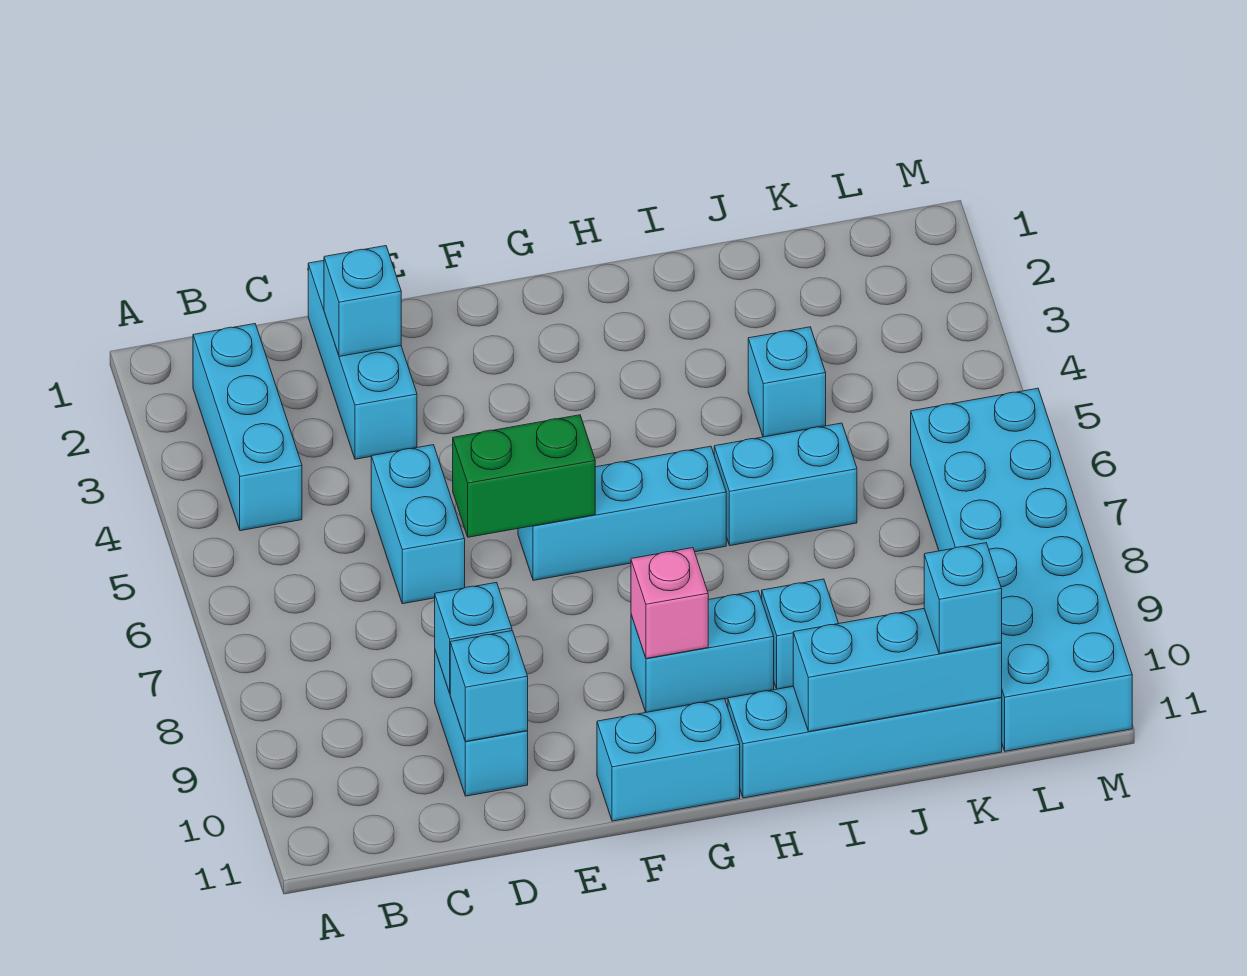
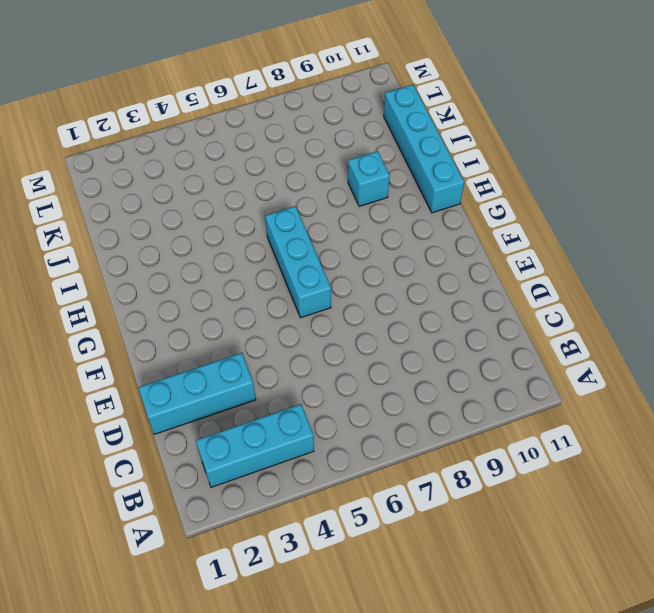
none -> cyan 1x2 brick [371,445,465,604]
none -> cyan 1x2 brick [435,651,528,796]
none -> cyan 1x2 brick [597,699,740,821]

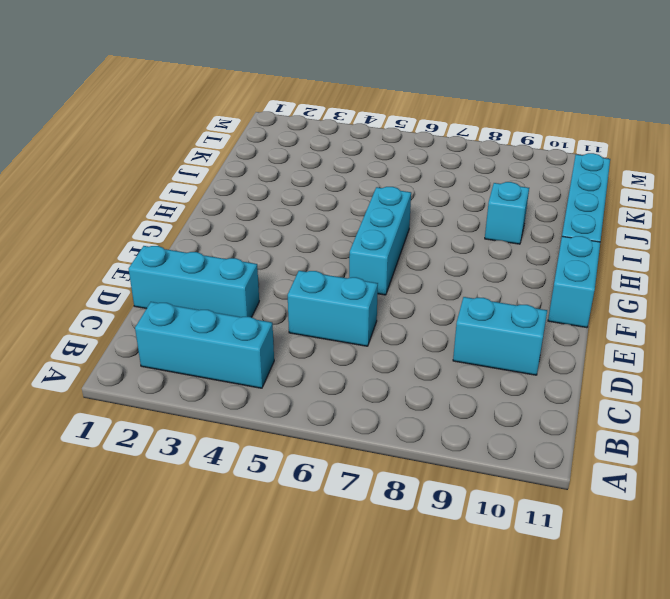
none -> cyan 1x2 brick [631,591,774,712]
none -> cyan 1x2 brick [714,423,857,546]
none -> cyan 1x1 brick [748,327,826,437]

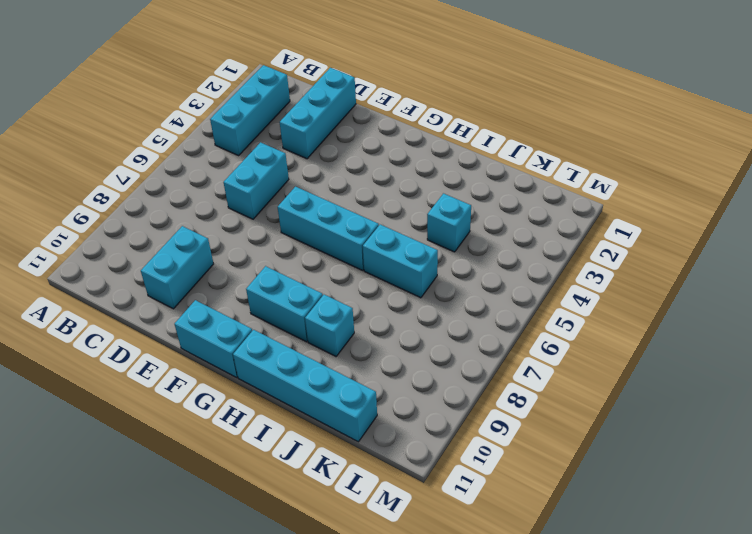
none -> cyan 2x6 brick [911,388,1132,751]
none -> cyan 1x1 brick [324,246,401,356]
none -> cyan 1x1 brick [435,582,512,693]

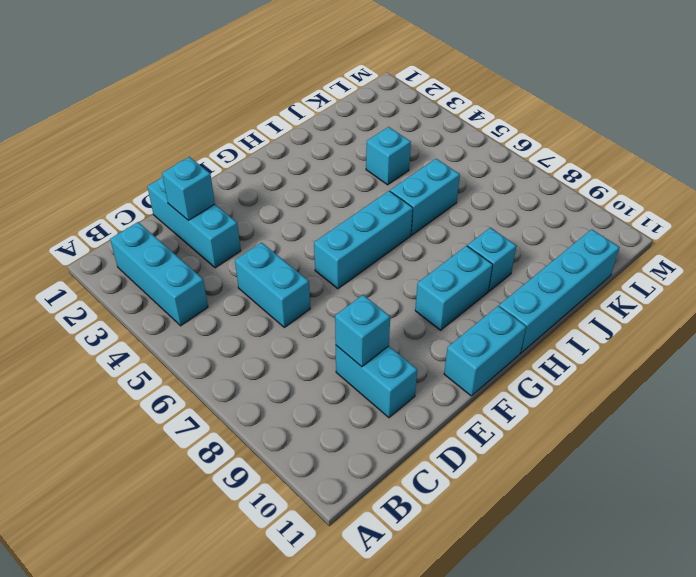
none -> cyan 2x6 brick [911,388,1132,751]
none -> cyan 1x1 brick [450,631,528,741]
none -> green 1x2 brick [453,415,595,537]

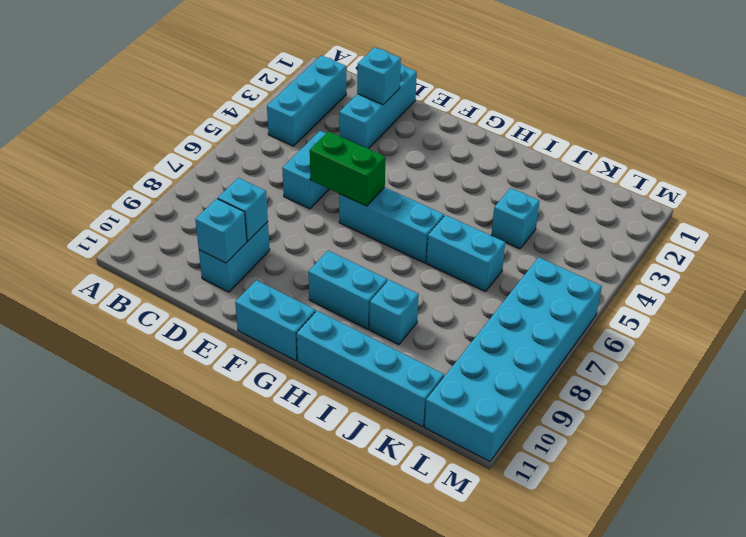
none -> pink 1x1 brick [631,548,708,659]
none -> cyan 1x3 brick [793,609,1002,731]
none -> cyan 1x1 brick [924,543,1002,654]

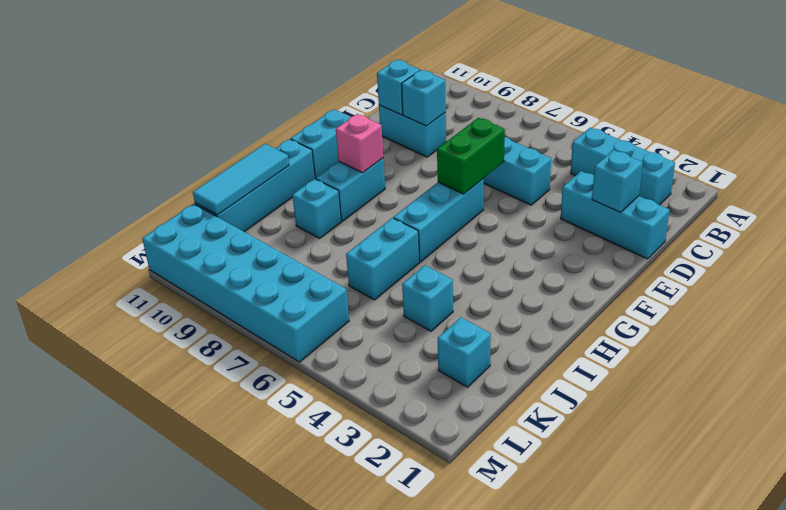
cyan 1x3 tile [193,144,289,215] -> cyan 1x3 brick [793,609,1002,731]
cyan 1x1 brick [438,317,491,387] -> cyan 1x1 brick moved to [924,543,1002,654]

